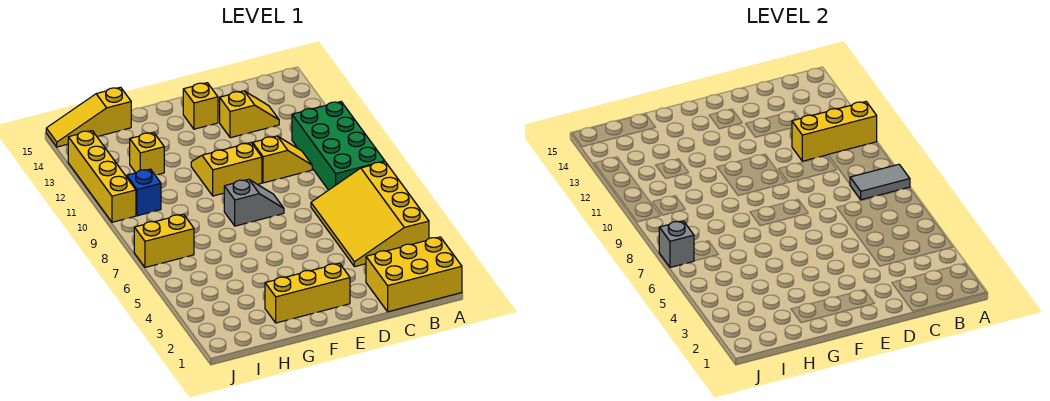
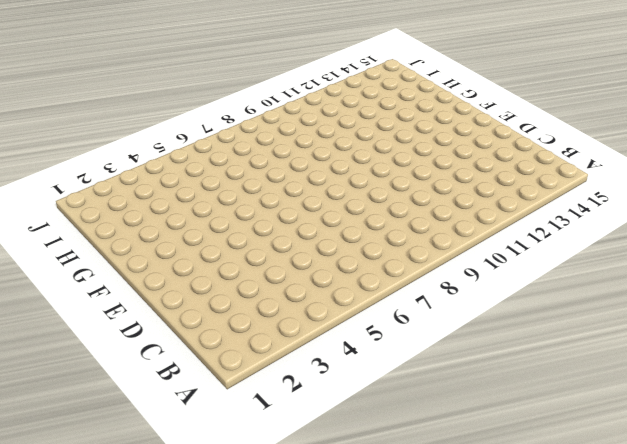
none -> yellow 2x3 brick [366,237,462,312]
none -> yellow 3x4 slope [311,162,429,267]
none -> green 2x4 brick [292,102,385,190]

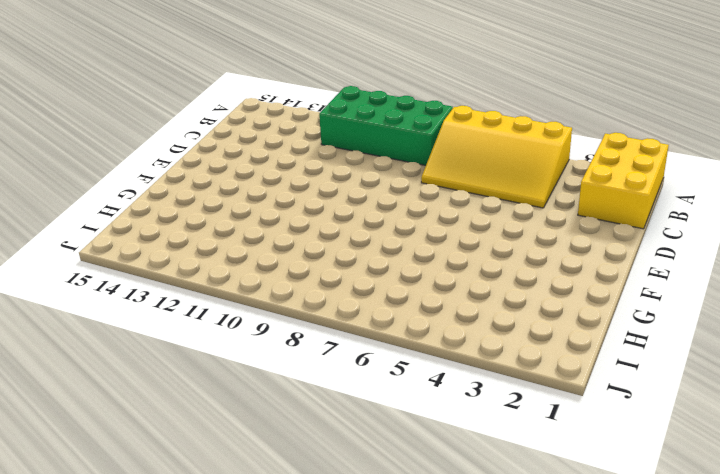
none -> yellow 1x2 slope [253,136,312,183]
none -> yellow 1x2 slope [220,91,279,138]
none -> yellow 1x3 brick [265,263,350,323]

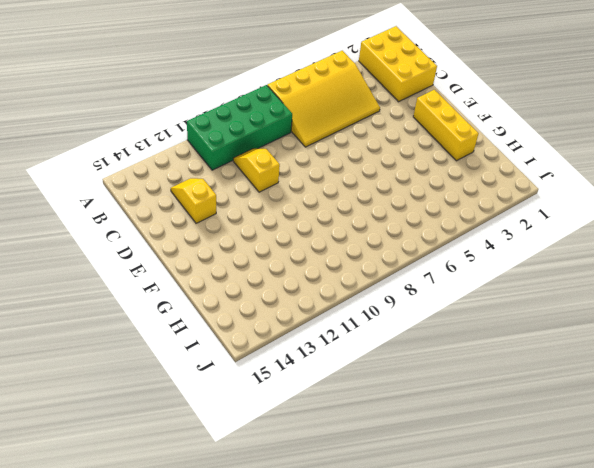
none -> grey 1x2 slope [224,179,284,226]
none -> yellow 2x2 slope [191,143,262,196]
none -> yellow 1x1 brick [183,83,218,129]

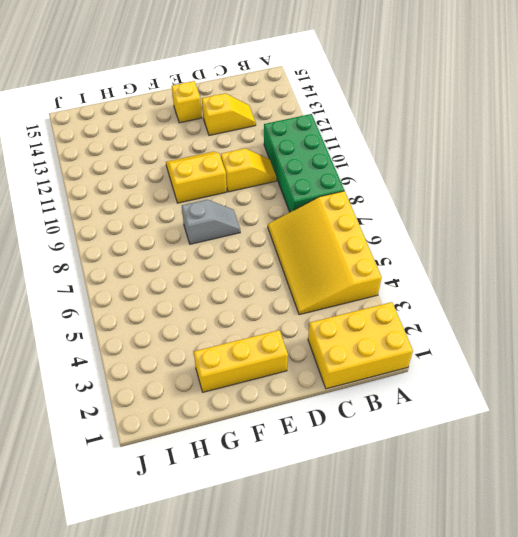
none -> yellow 1x1 brick [130,132,164,175]
none -> yellow 1x3 slope [46,87,131,147]
none -> yellow 1x2 brick [134,214,194,267]

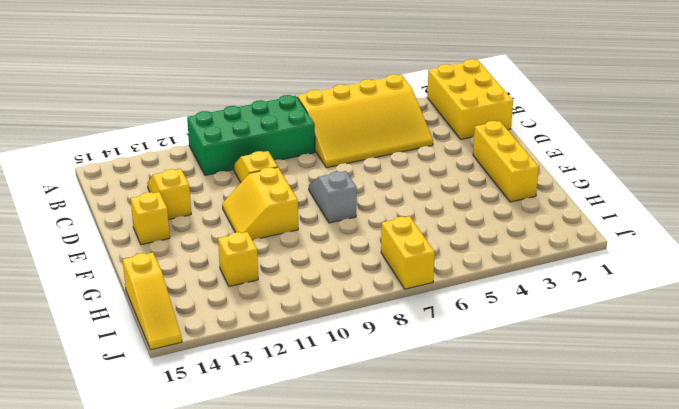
none -> blue 1x1 brick [127,169,161,216]
none -> yellow 1x4 brick [68,131,136,222]
none -> grey 1x2 tile [850,164,910,200]

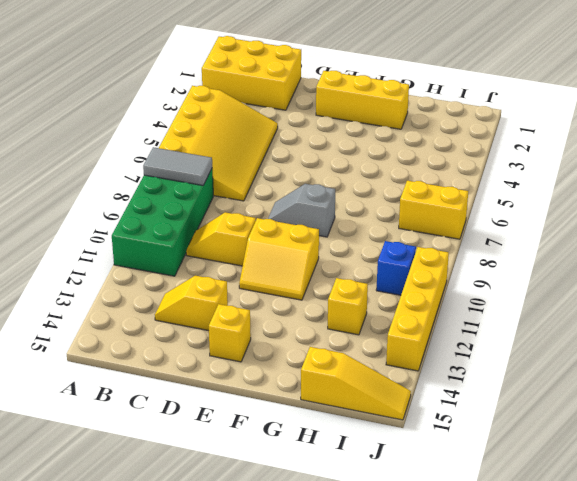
none -> yellow 1x3 brick [792,102,877,161]
none -> grey 1x1 brick [659,221,694,267]

